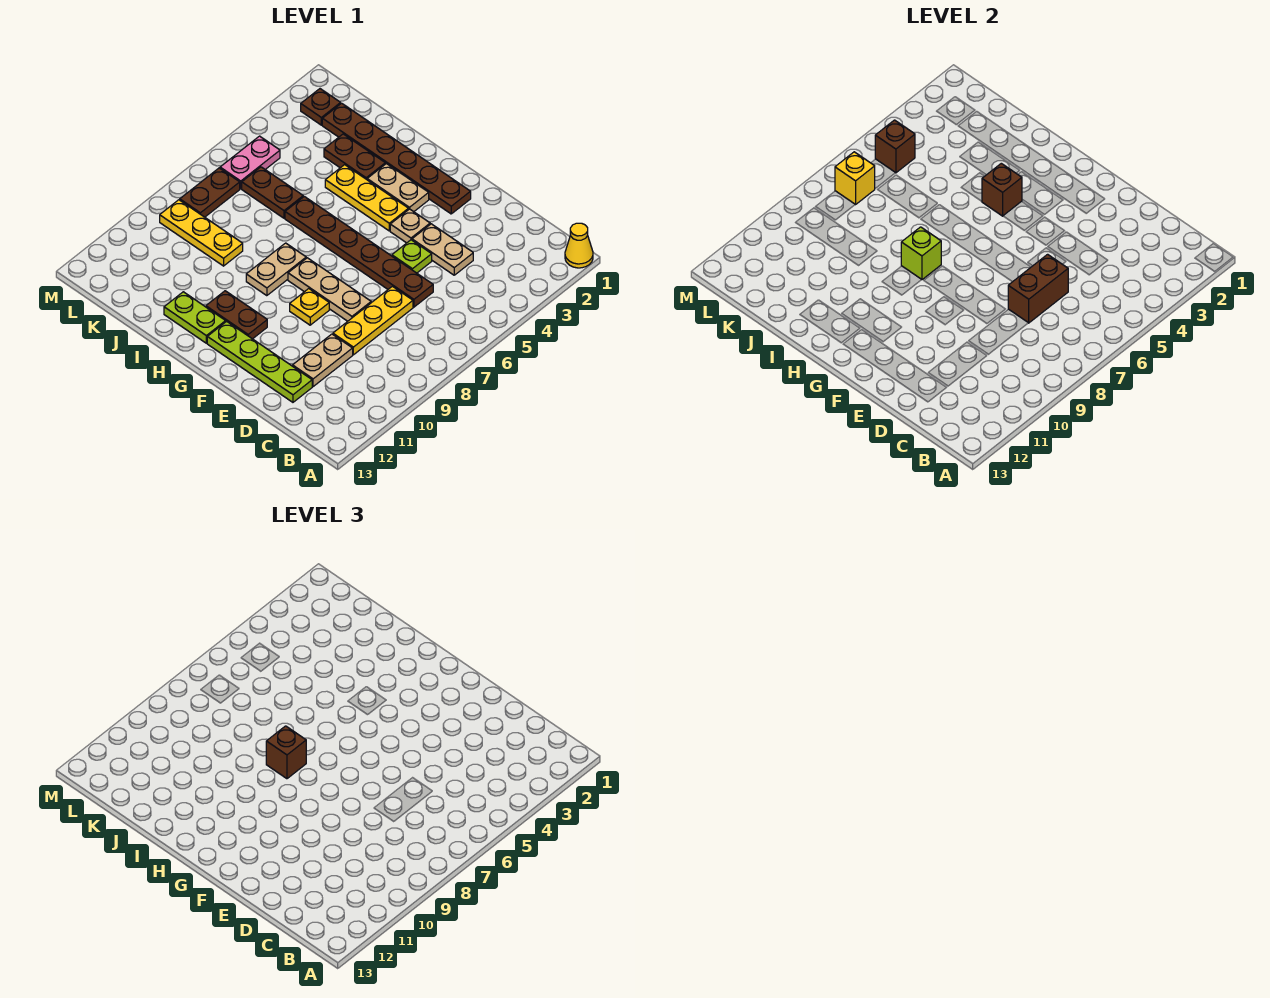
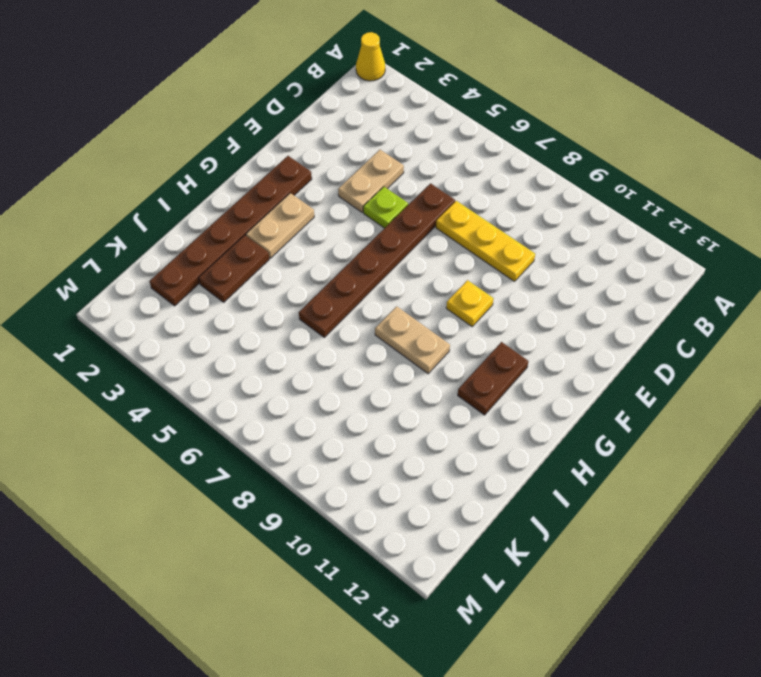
none -> tan 1x2 plate [293,334,353,387]
none -> lime 1x4 plate [207,321,312,402]
none -> tan 1x3 plate [288,258,371,321]

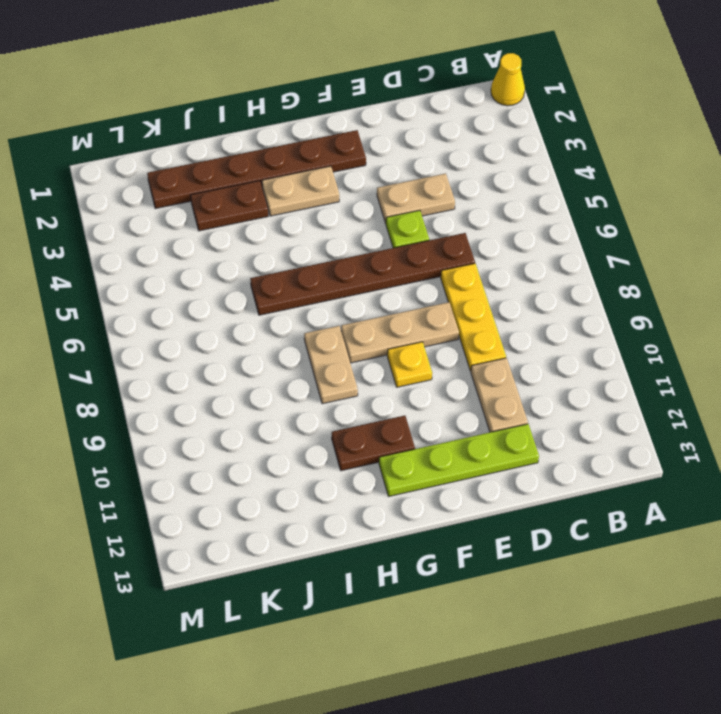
none -> tan 1x1 plate [390,209,430,243]
none -> yellow 1x3 plate [325,165,409,231]
none -> lime 1x2 plate [164,292,226,343]

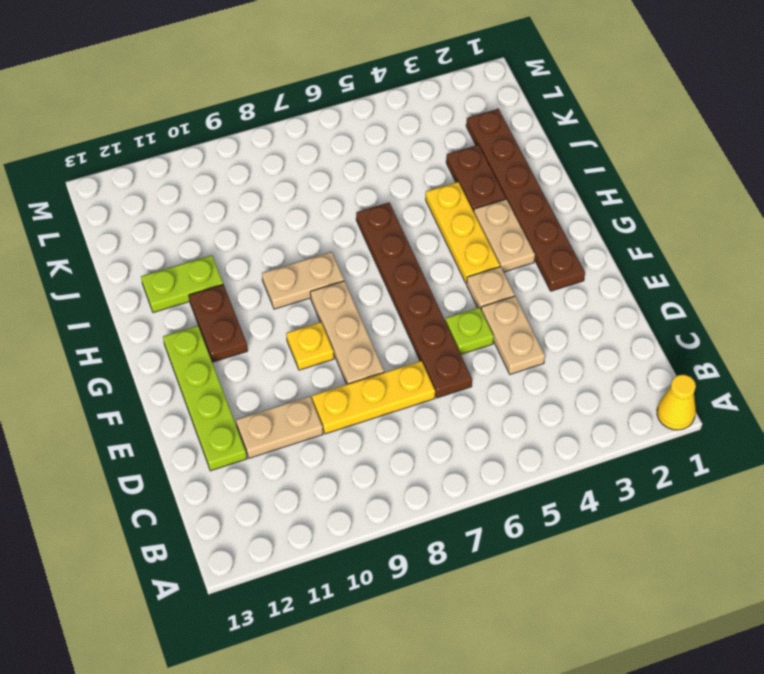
lime 1x2 plate [141,255,223,313] -> lime 1x2 plate turned to [164,292,226,343]
none -> brown 1x2 plate [242,167,303,218]
none -> yellow 1x3 plate [160,200,243,266]
none -> brown 1x1 plate [301,89,341,125]

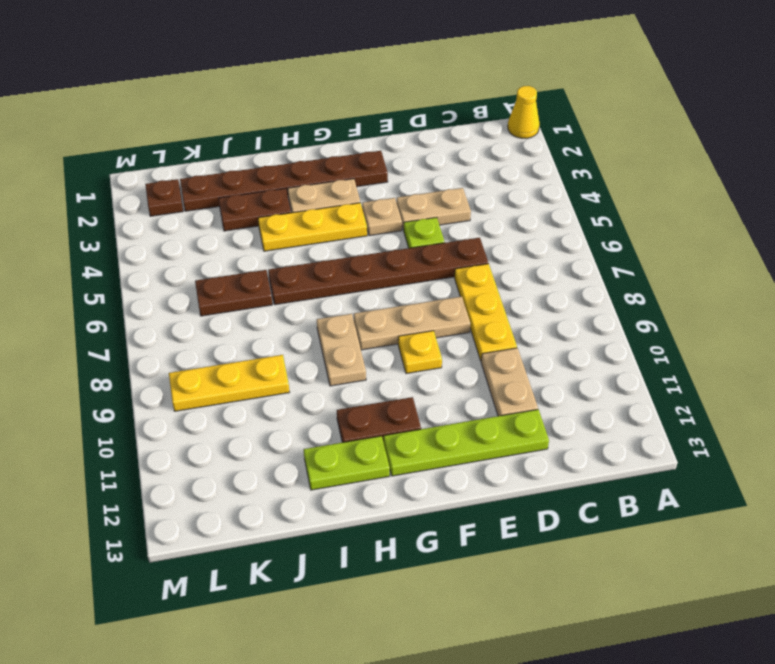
none -> pink 1x2 plate [220,136,280,189]
none -> brown 1x2 plate [180,168,240,217]
none -> brown 1x2 brick [1008,254,1068,323]

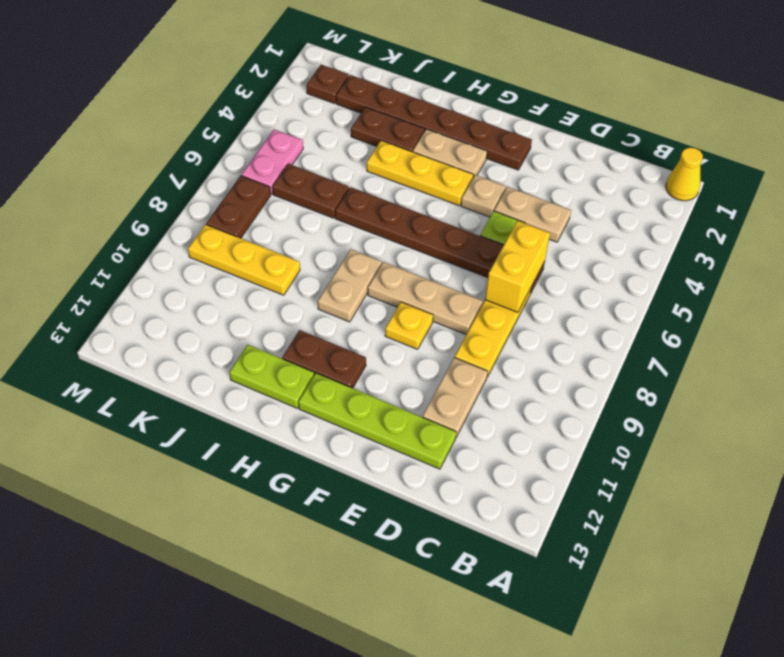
yellow 1x2 brick [485,221,550,312] -> brown 1x2 brick [1008,254,1068,323]
none -> brown 1x1 brick [982,163,1022,216]
none -> lime 1x1 brick [901,227,941,280]
none -> brown 1x1 brick [875,120,915,173]

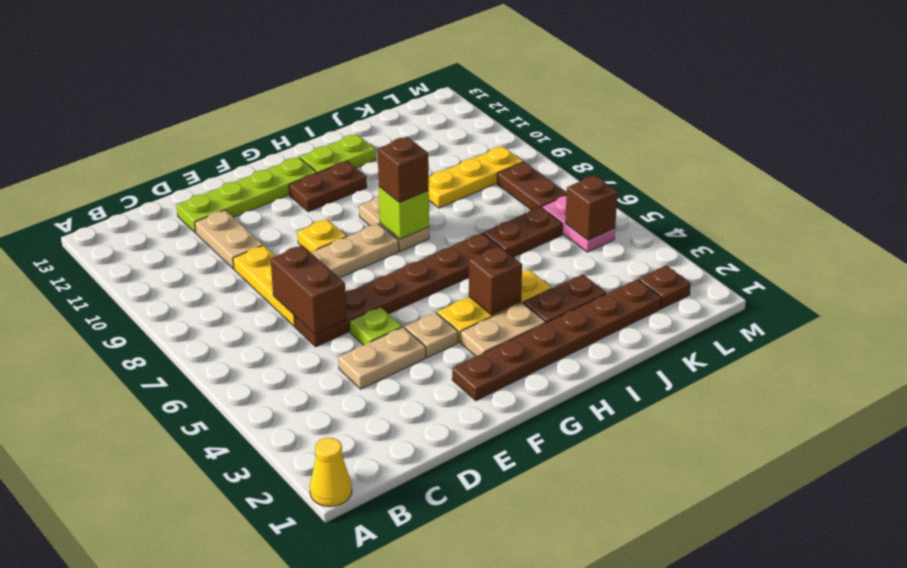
none -> yellow 1x1 brick [835,152,875,205]

